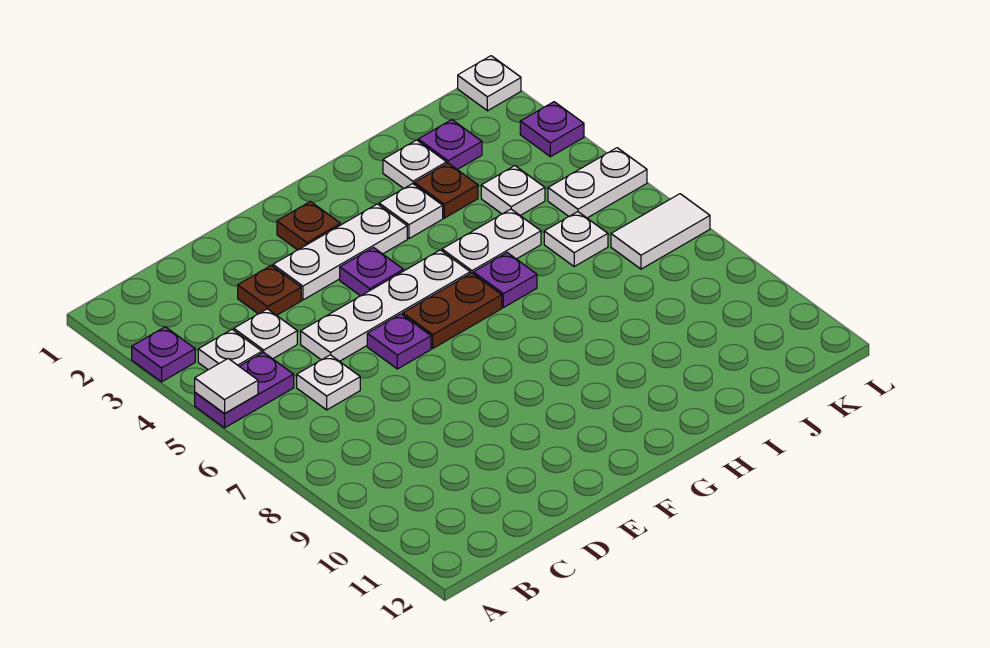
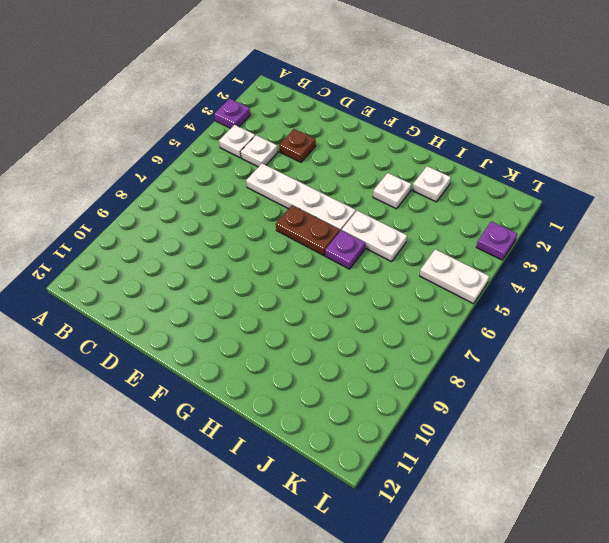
none -> purple 1x2 plate [195,352,294,428]
none -> white 1x1 plate [297,355,360,410]
none -> white 1x3 plate [273,204,407,300]

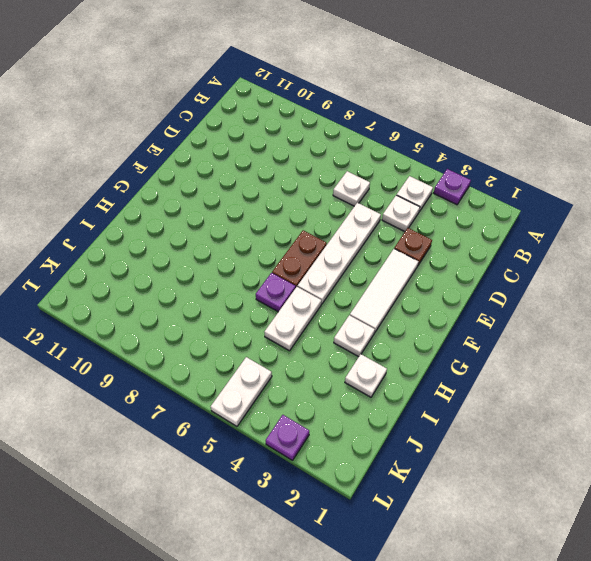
white 1x3 tile [350,249,419,333] -> white 1x3 plate [273,204,407,300]
none -> purple 1x2 plate [195,352,294,428]
none -> purple 1x1 plate [367,314,431,369]
none -> brown 1x1 plate [277,202,340,250]

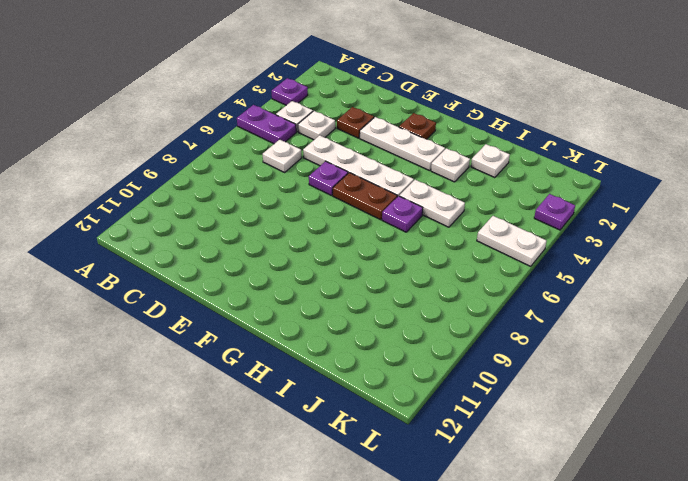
none -> purple 1x1 plate [340,248,403,296]
none -> brown 1x1 plate [414,163,478,218]
none -> purple 1x1 plate [418,120,482,169]

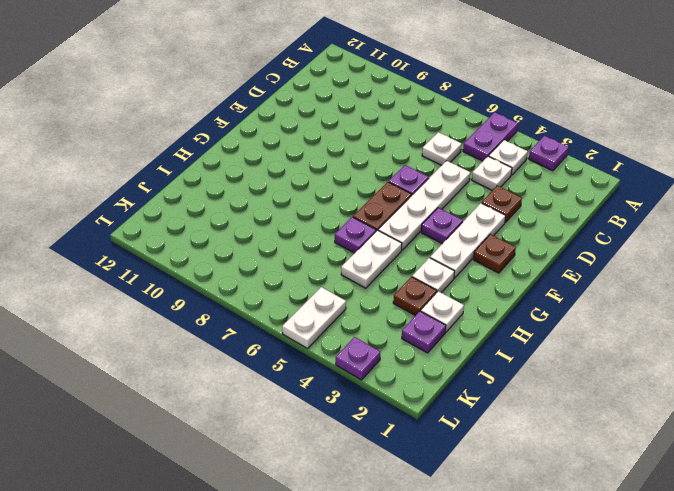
none -> white 1x1 plate [481,166,545,215]
none -> white 1x1 plate [544,212,608,266]
none -> white 1x2 tile [611,194,710,269]

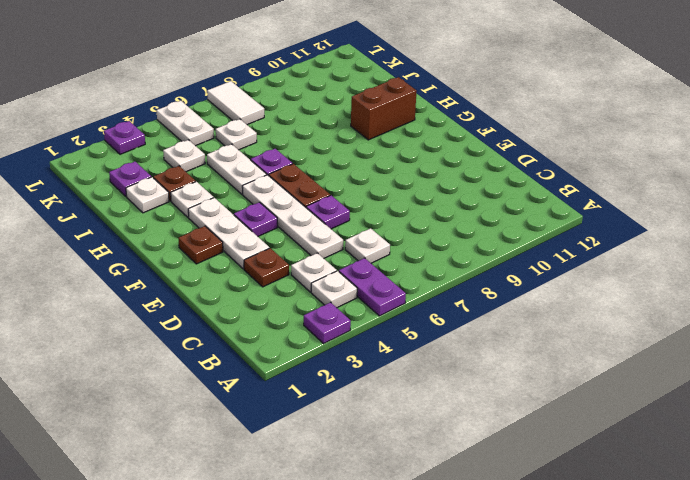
brown 1x2 brick [351,77,416,140] -> none
none -> white 1x1 plate [458,56,521,111]
none -> white 1x1 tile [195,359,258,413]

